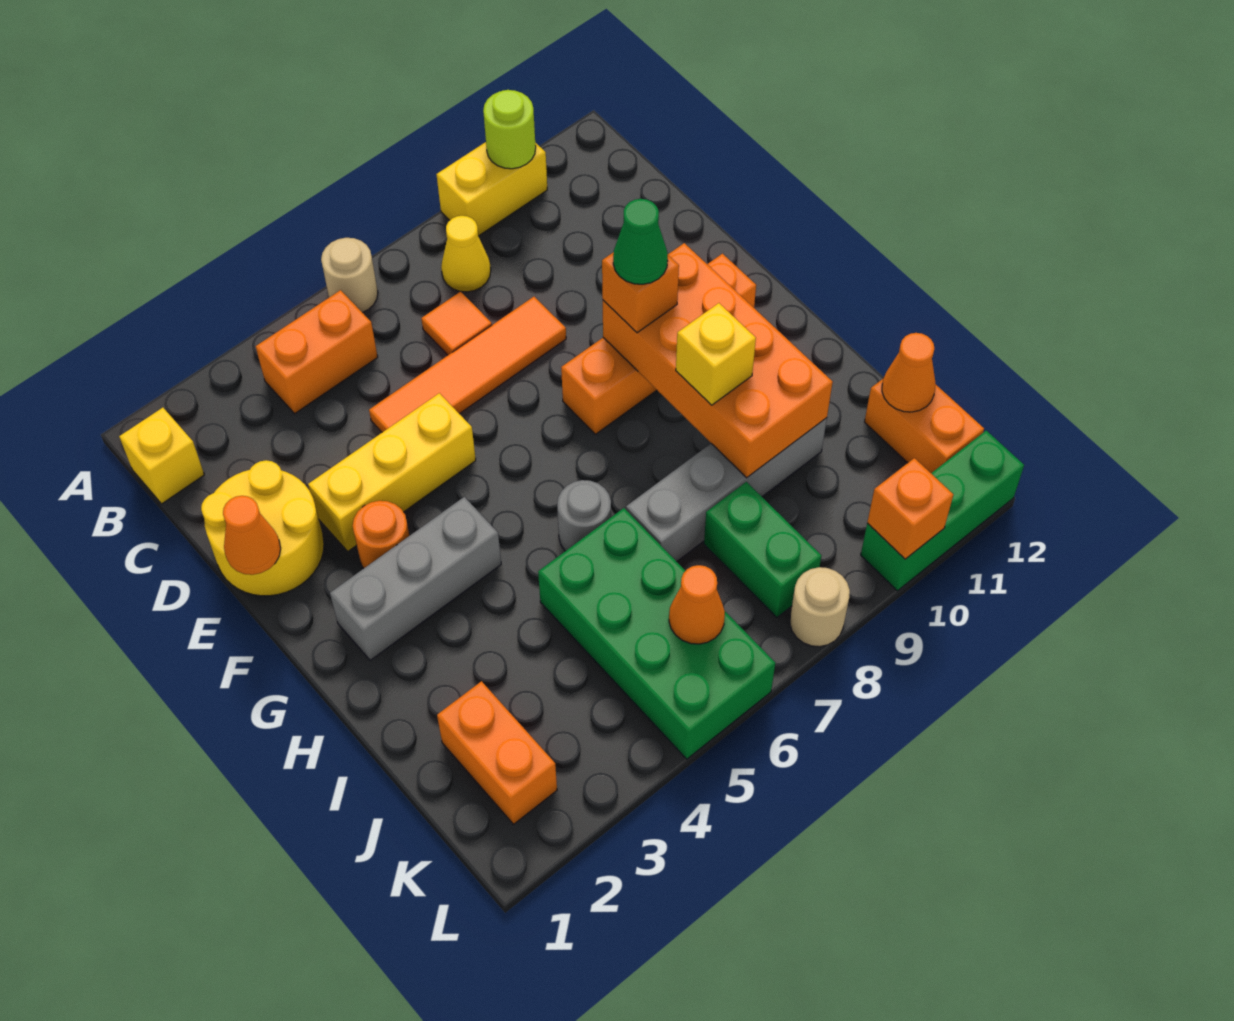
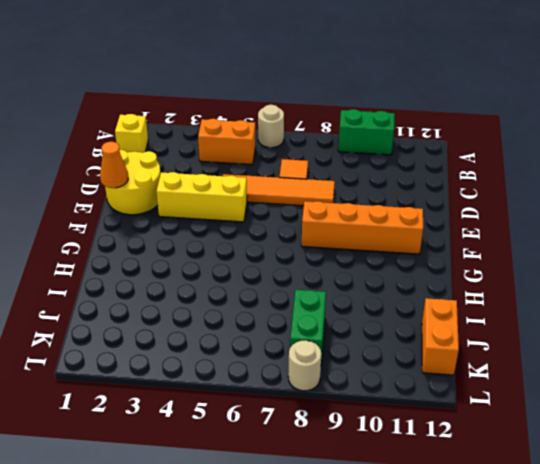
green 1x2 brick [338,109,395,155] -> yellow 1x2 brick [436,142,547,236]
none -> yellow 1x1 cone [441,216,491,292]
none -> orange 1x1 round brick [353,501,409,569]
none -> grey 1x3 brick [330,497,501,660]

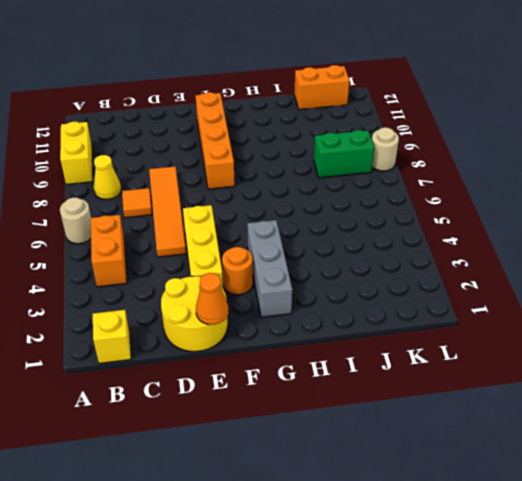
none -> grey 1x1 round brick [557,480,611,551]
none -> green 2x4 brick [538,508,775,759]
none -> grey 1x4 brick [626,418,827,562]

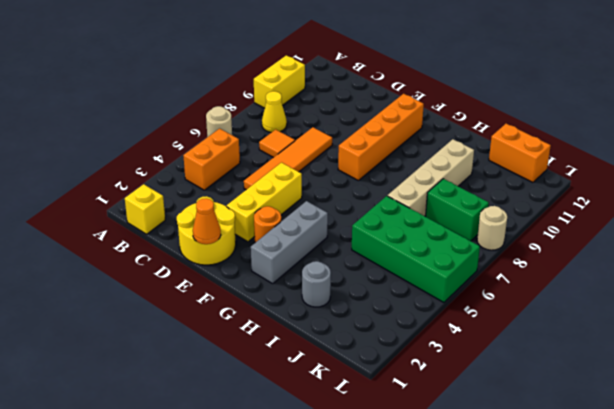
grey 1x1 round brick [302,261,331,307] -> grey 1x1 round brick moved to [557,480,611,551]
tan 1x4 brick [388,139,474,216] -> grey 1x4 brick [626,418,827,562]
none -> orange 1x2 brick [437,681,557,824]
none -> green 1x3 brick [861,431,1024,591]
none -> lime 1x1 round brick [483,90,536,169]

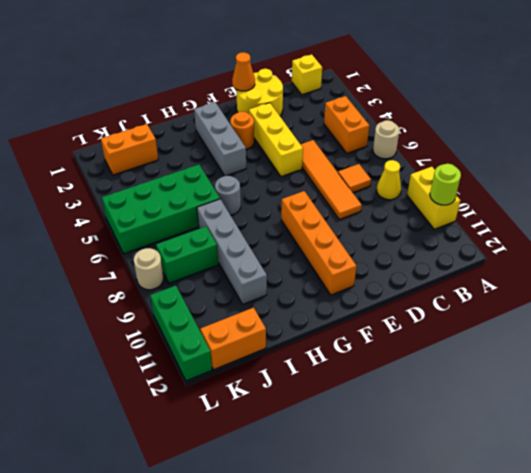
none -> orange 2x4 brick [603,243,833,478]
none -> orange 1x1 cone [882,333,935,412]
none -> orange 1x1 cone [669,565,725,644]

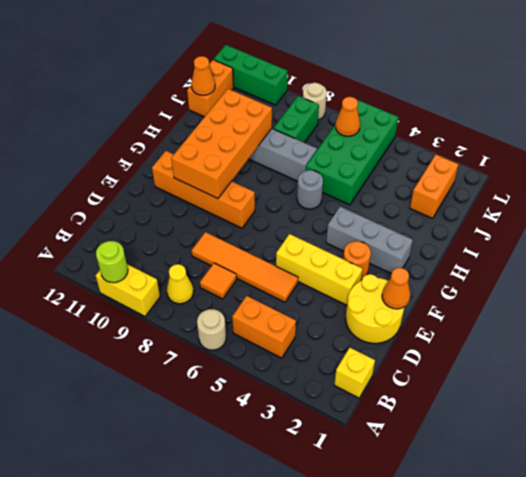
none -> orange 1x1 brick [867,458,953,559]
none -> orange 1x1 brick [602,252,679,333]
none -> yellow 1x1 brick [676,303,756,405]

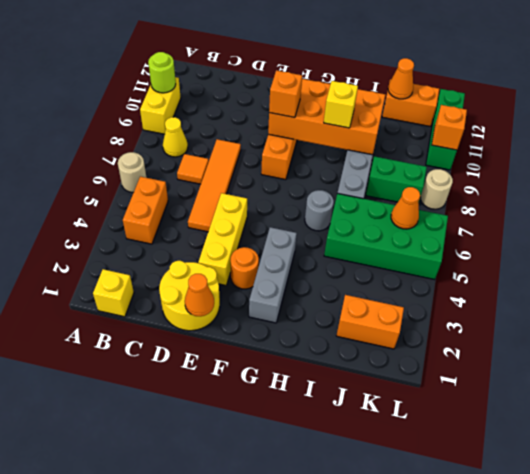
none -> green 1x1 cone [613,199,668,284]

